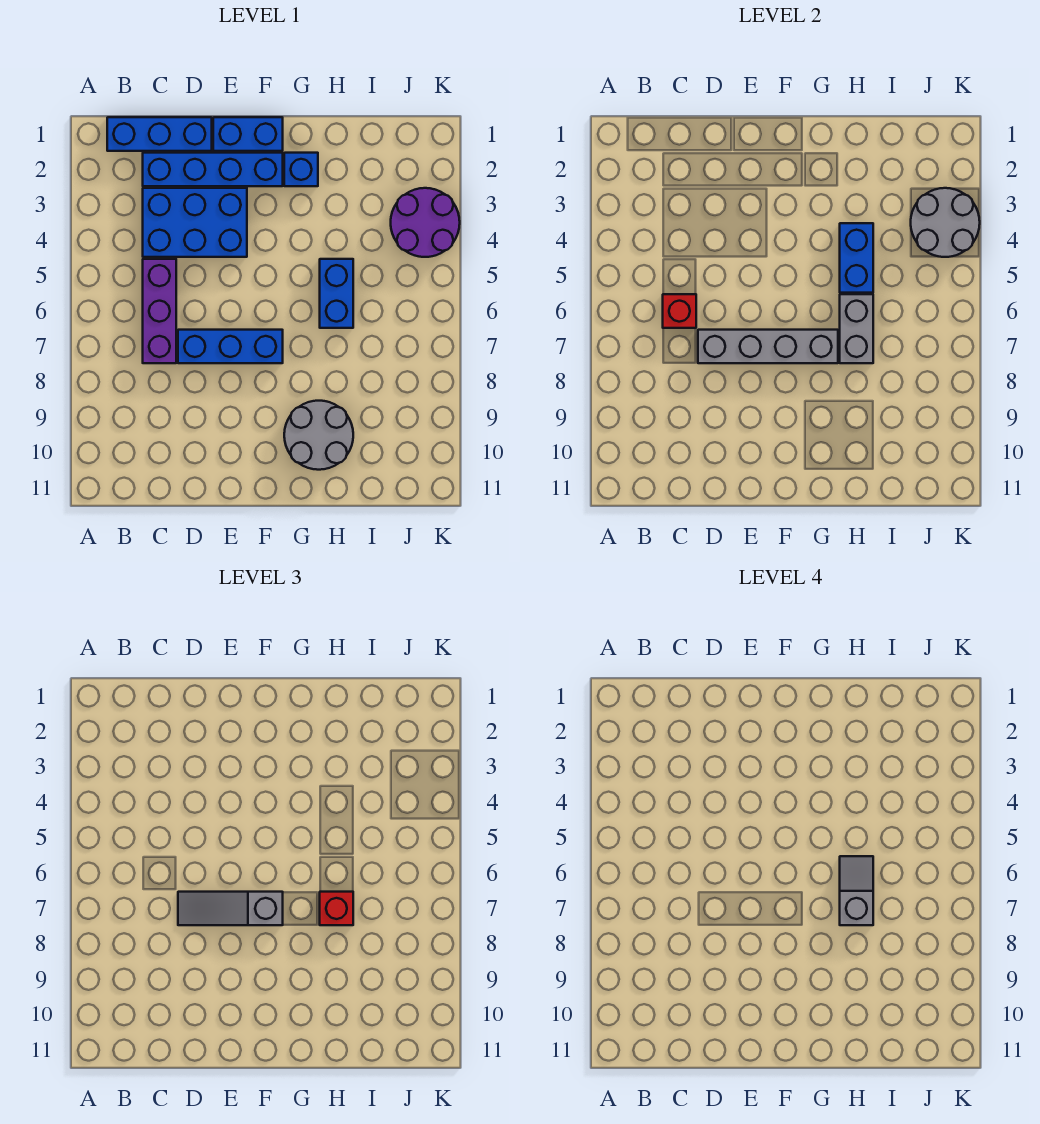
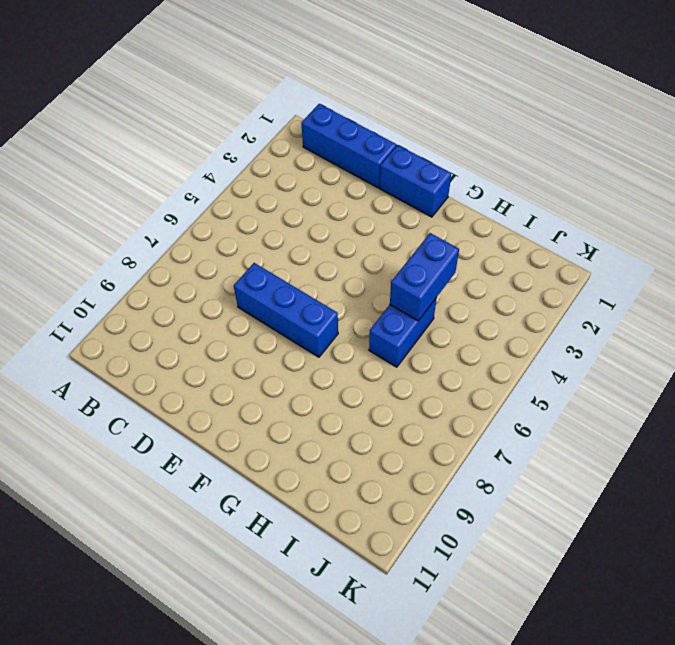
none -> blue 1x4 brick [143,153,283,186]
none -> blue 2x3 brick [143,188,247,257]
none -> purple 1x3 brick [143,259,176,363]

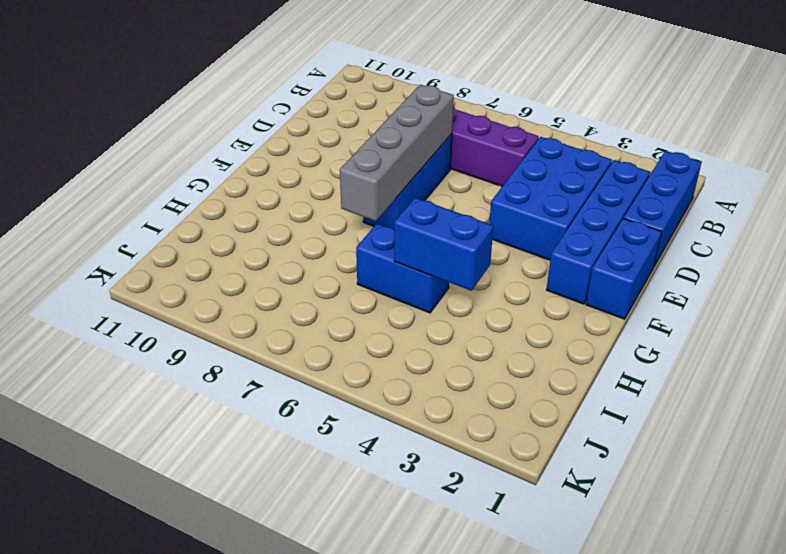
none -> blue 1x1 brick [284,153,318,186]
none -> grey 2x2 round brick [284,401,353,470]
none -> purple 2x2 round brick [391,188,460,257]

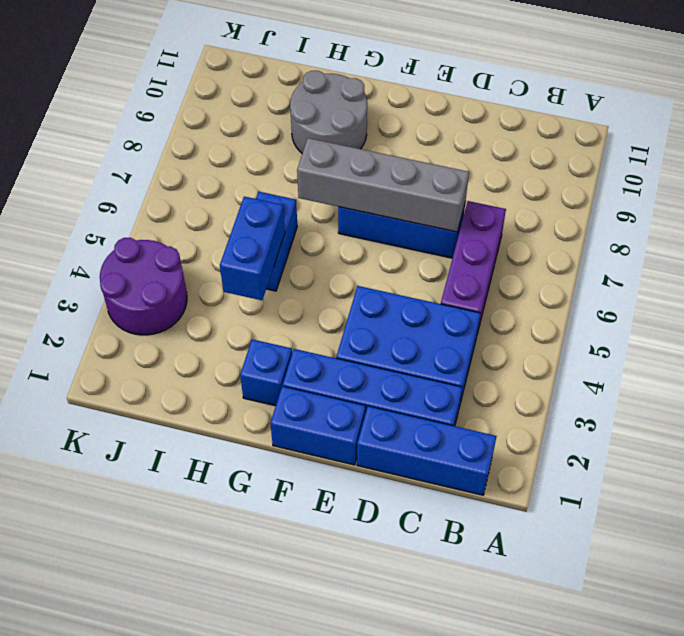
none -> red 1x1 brick [663,294,696,328]
none -> grey 1x2 brick [840,294,873,363]
none -> grey 2x2 round brick [911,188,980,257]

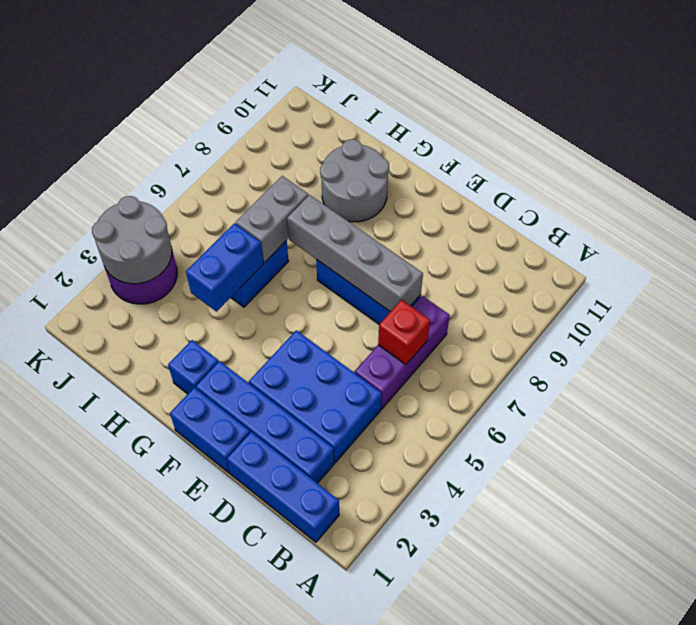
none -> grey 1x3 slope [178,892,283,925]
none -> red 1x1 brick [320,892,353,925]
none -> grey 1x2 slope [840,856,873,925]

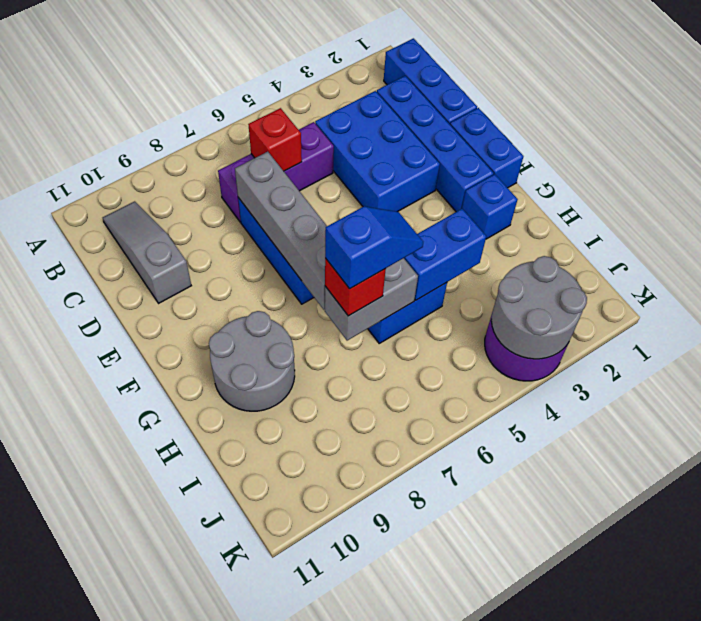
grey 1x3 slope [103,201,191,303] -> grey 1x3 slope moved to [178,892,283,925]
blue 1x2 slope [325,206,423,289] -> grey 1x2 slope [840,856,873,925]

